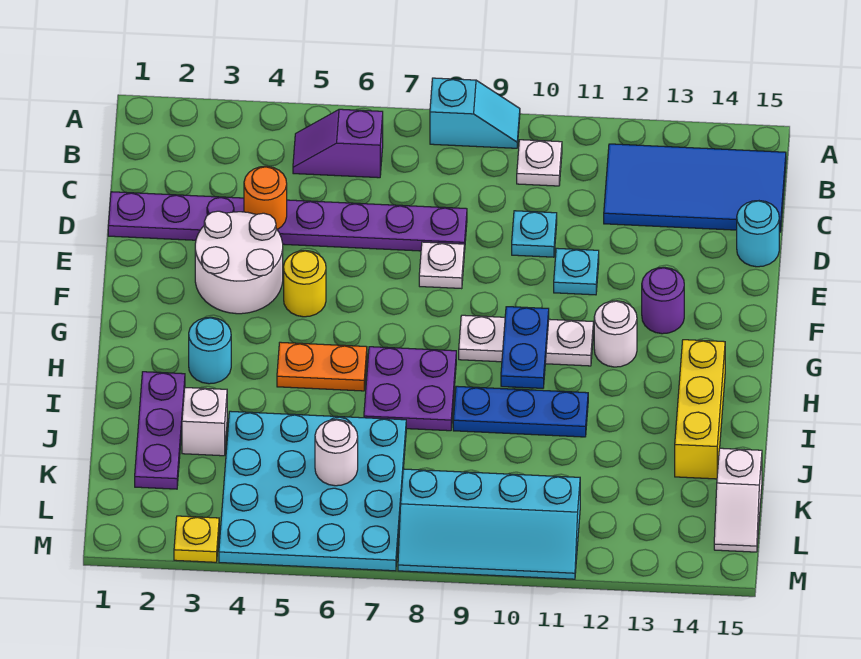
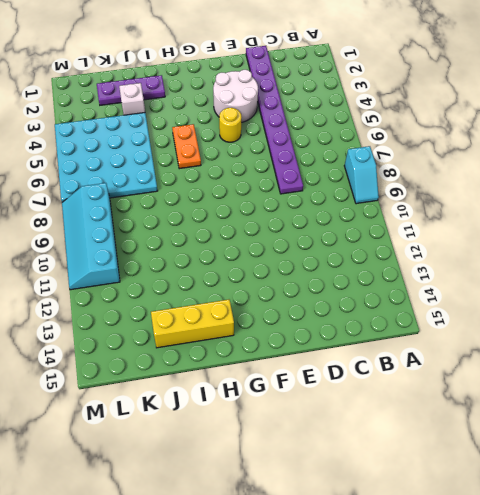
none -> purple 1x2 slope [293,109,383,178]
none -> white 1x1 plate [517,140,562,186]
none -> blue 2x4 tile [604,144,786,232]

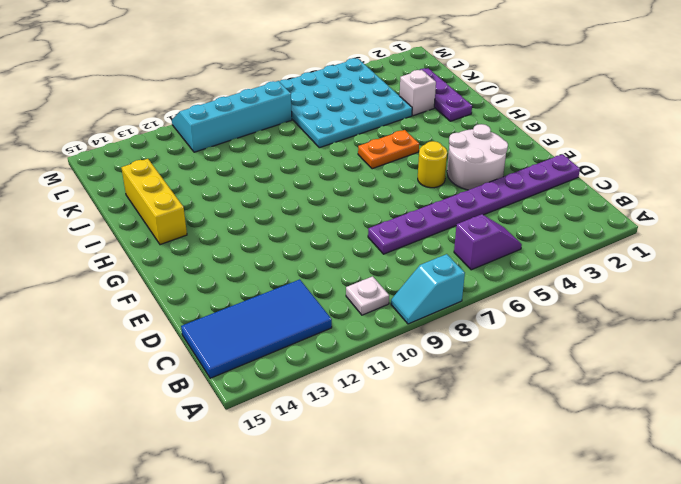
none -> cyan 1x1 plate [512,211,557,257]
none -> cyan 1x1 round brick [737,201,779,267]
none -> white 1x1 plate [419,242,464,289]

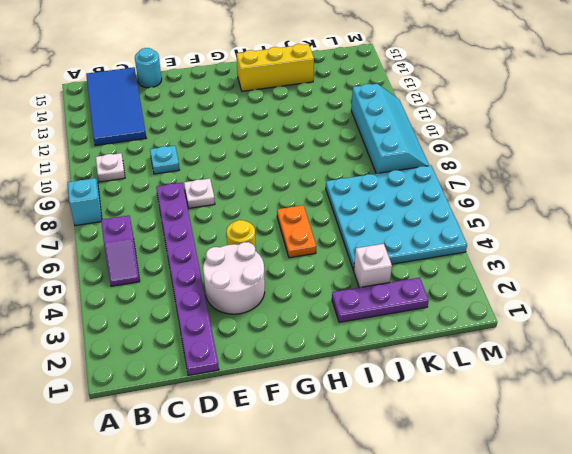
none -> cyan 1x1 plate [554,248,599,295]
none -> purple 1x1 round brick [642,267,684,334]
none -> white 1x3 plate [459,315,593,366]

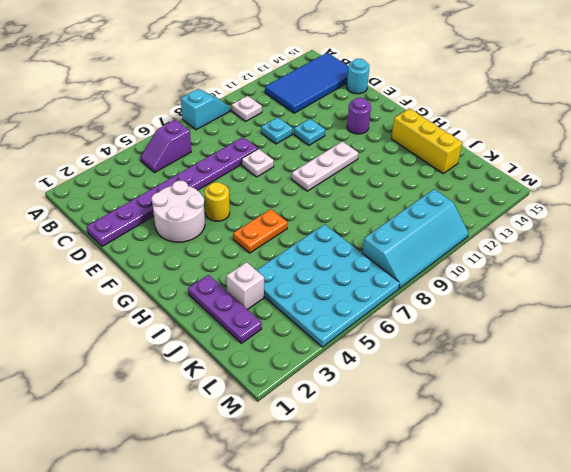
none -> white 1x1 round brick [594,301,637,367]
none -> cyan 1x1 round brick [189,317,231,384]
none -> purple 2x2 plate [364,347,456,431]

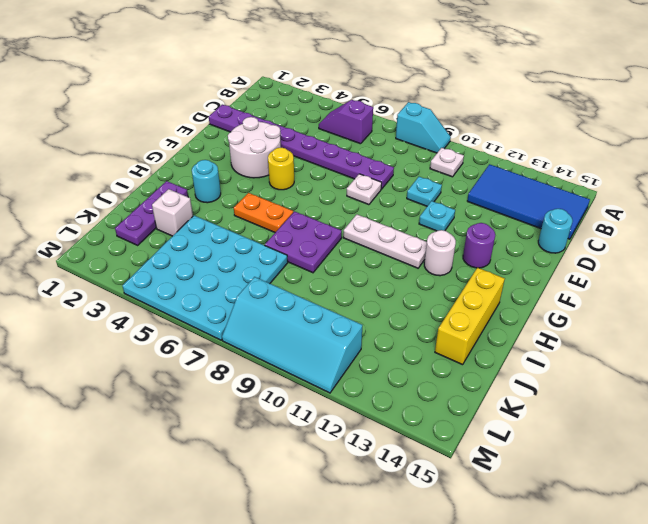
none -> blue 1x3 plate [453,386,588,437]
none -> white 1x2 slope [714,448,762,552]
none -> yellow 1x1 plate [174,516,219,562]

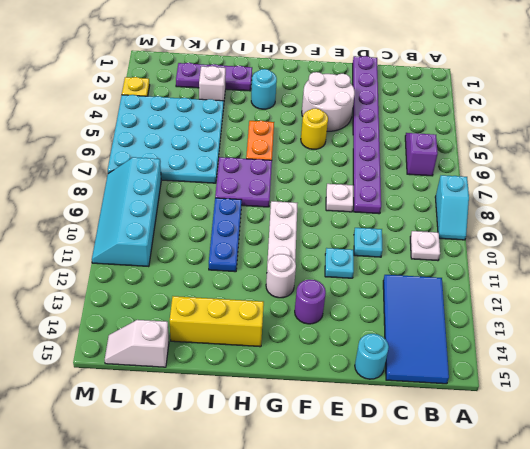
none -> orange 1x1 round brick [244,166,287,230]
none -> blue 1x2 plate [501,307,549,388]
none -> white 1x1 round brick [315,419,358,486]

